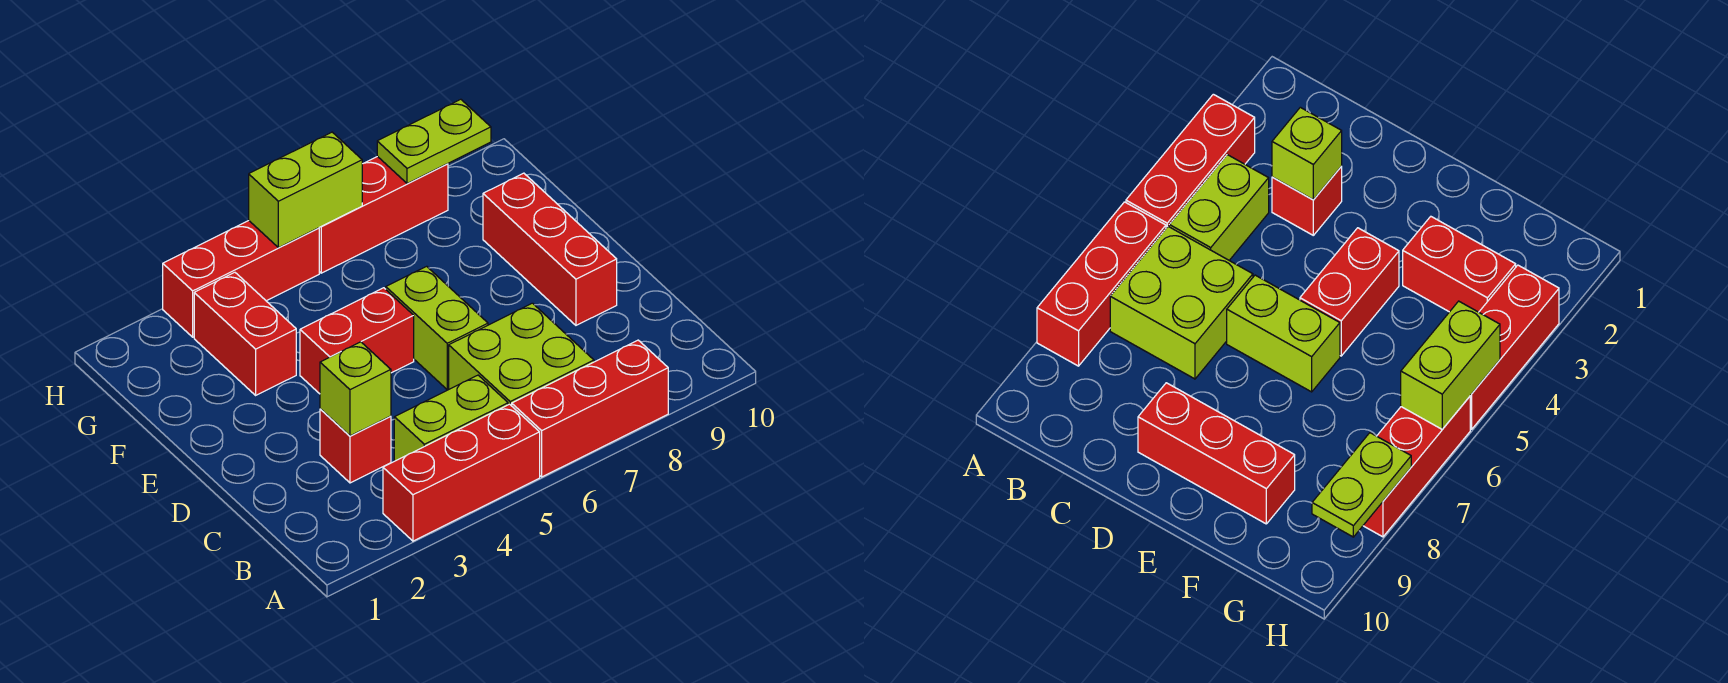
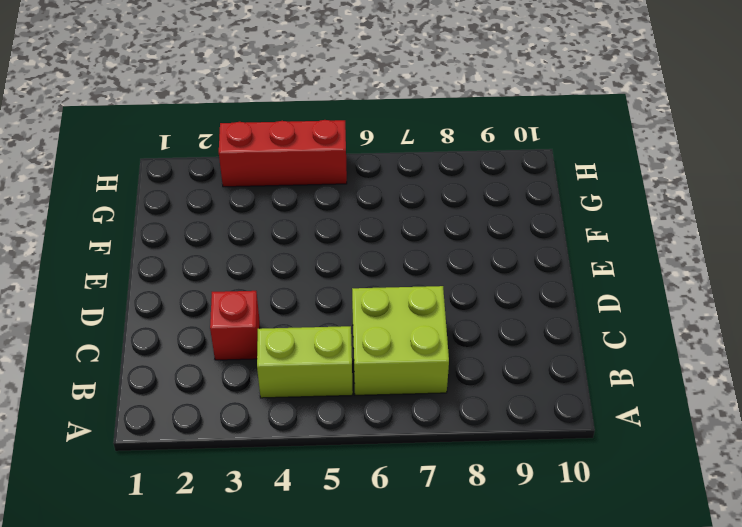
none -> red 1x3 brick [383,404,540,541]
none -> red 1x3 brick [512,340,668,477]
none -> lime 1x2 brick [386,266,488,390]

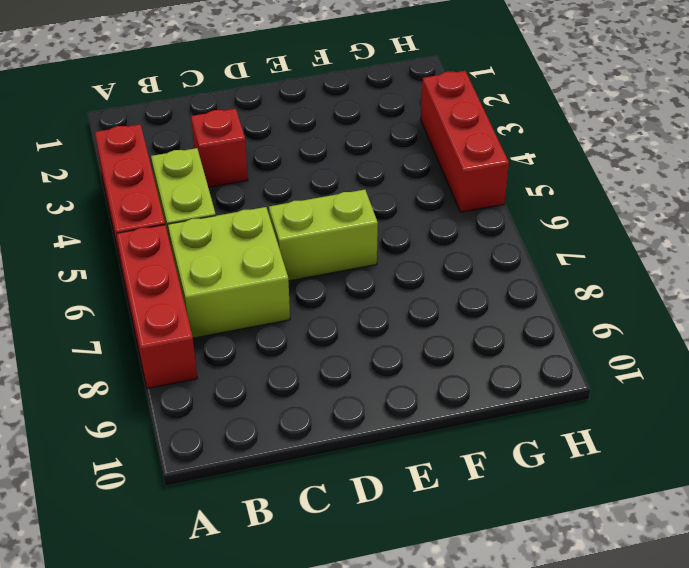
none -> red 1x3 brick [483,173,617,325]
none -> red 1x2 brick [300,288,414,394]
none -> red 1x2 brick [194,272,296,395]

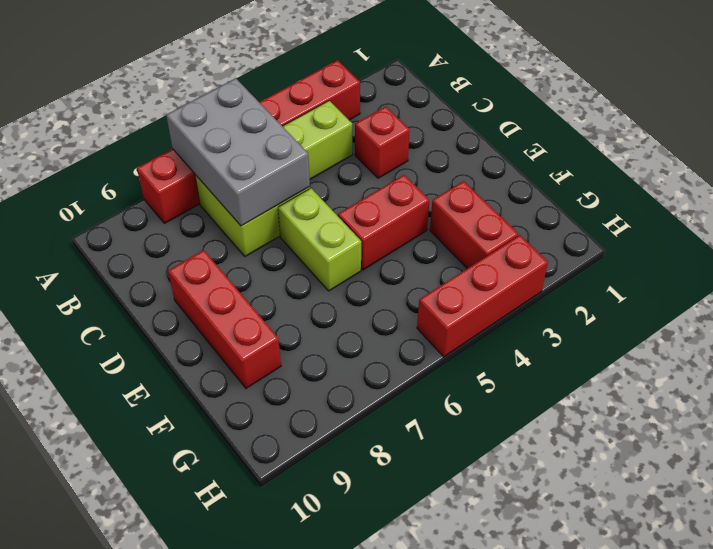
grey 2x3 brick [166,78,310,226] -> none
none -> red 1x3 brick [319,156,448,273]
none -> lime 1x1 brick [320,342,391,436]
none -> lime 1x2 brick [249,132,362,248]

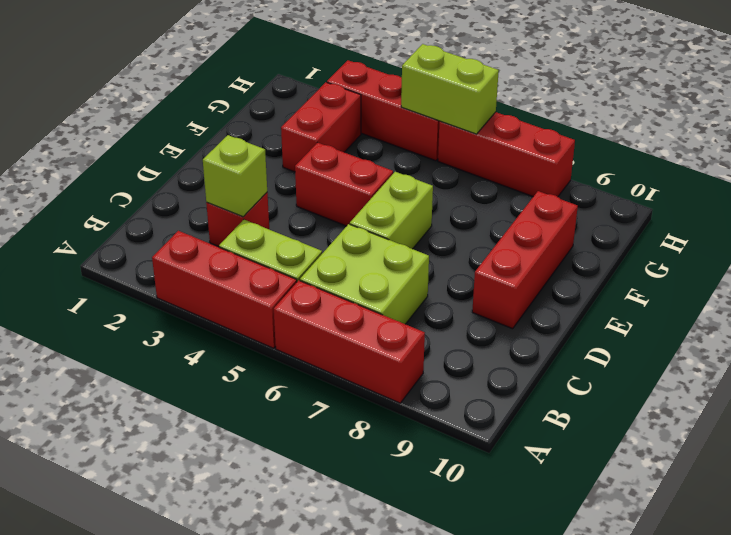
none -> lime 1x2 plate [377,99,491,184]

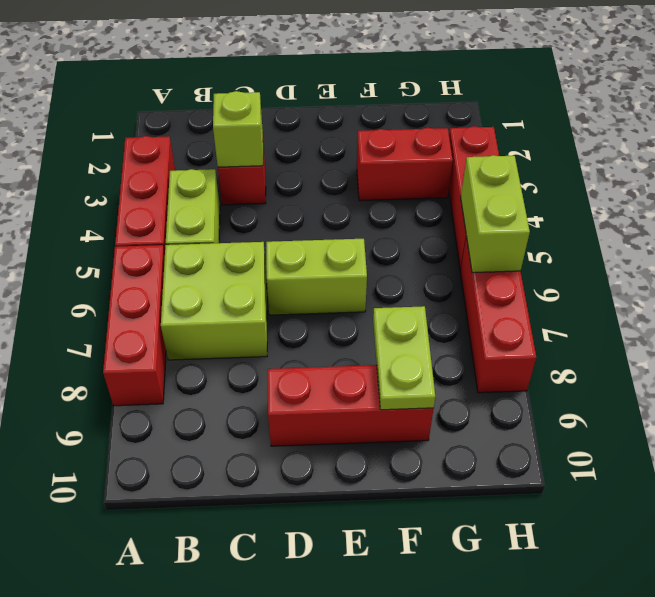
lime 1x2 plate [373,306,435,410] -> lime 1x2 plate moved to [377,99,491,184]
none -> red 1x2 brick [300,288,414,394]

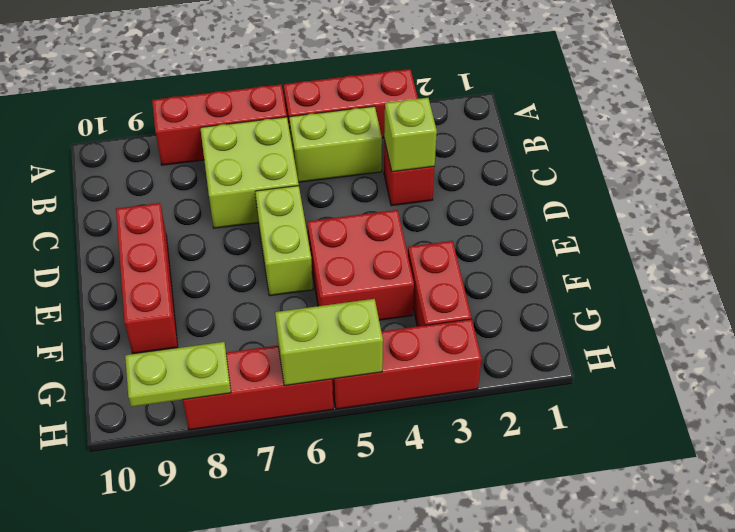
red 2x2 brick [307,210,414,320] -> red 1x2 brick [300,288,414,394]

